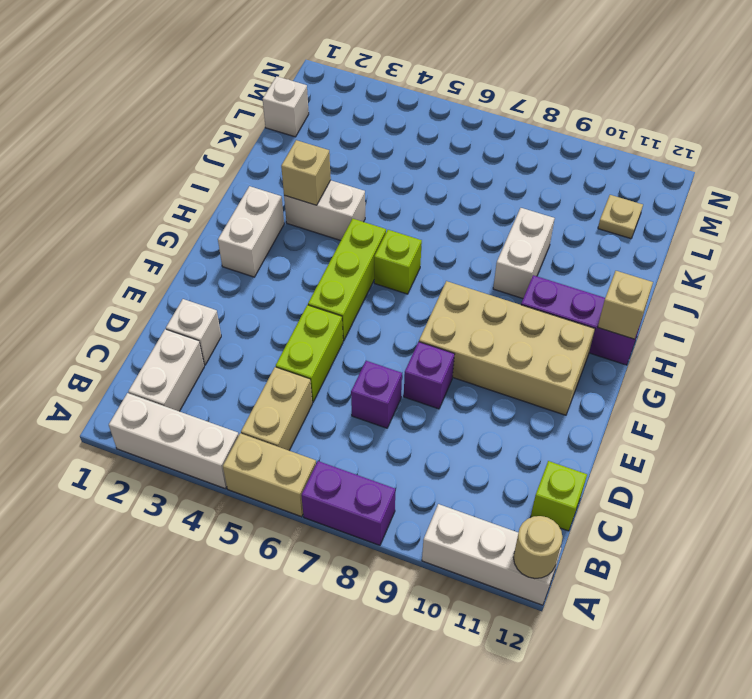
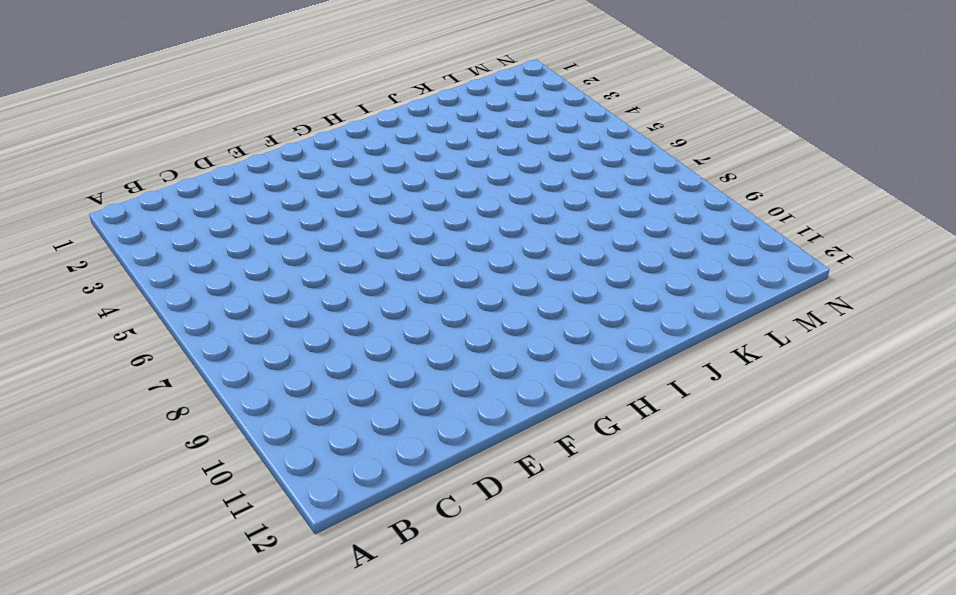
none -> white 1x3 brick [109,393,239,489]
none -> tan 1x2 brick [223,433,316,517]
none -> purple 1x2 brick [301,461,395,545]

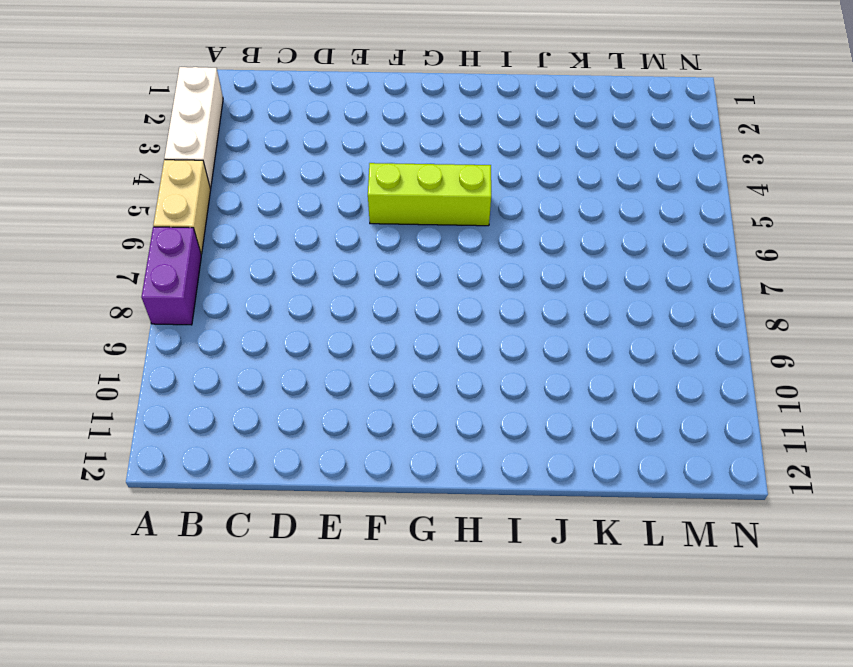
none -> white 1x3 brick [422,504,561,605]
none -> white 1x2 brick [128,329,204,411]
none -> tan 1x2 brick [241,367,312,450]

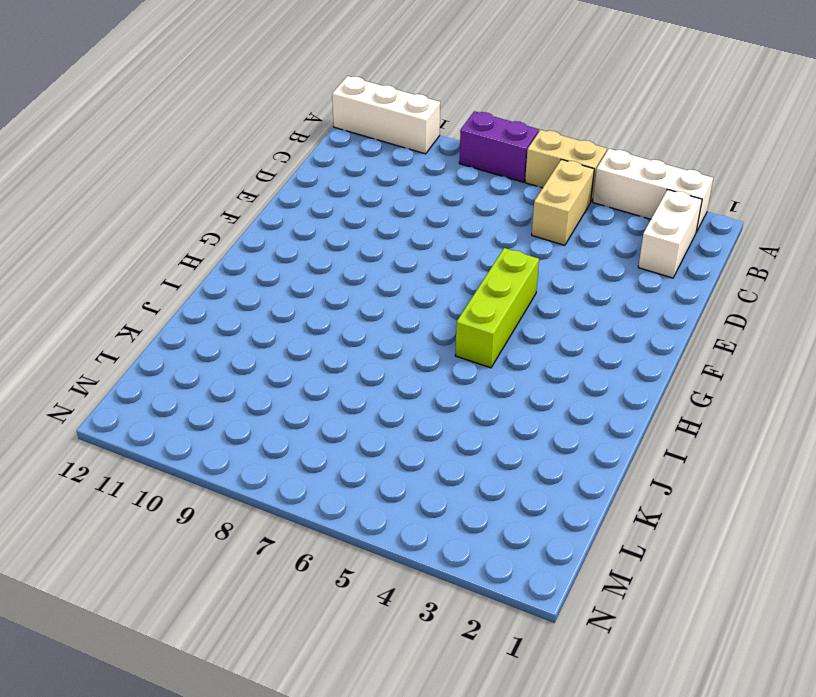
none -> lime 1x1 brick [531,461,587,531]
none -> white 1x1 brick [166,299,221,365]
none -> lime 1x2 brick [276,305,343,402]

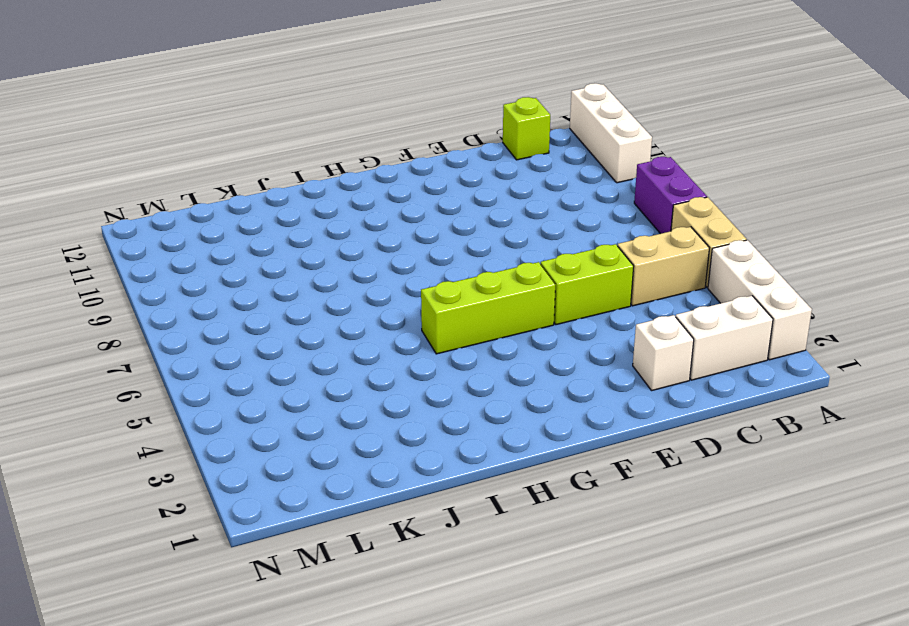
none -> purple 1x1 brick [351,361,402,428]
none -> purple 1x1 brick [404,342,454,409]
none -> tan 2x4 brick [419,281,595,415]

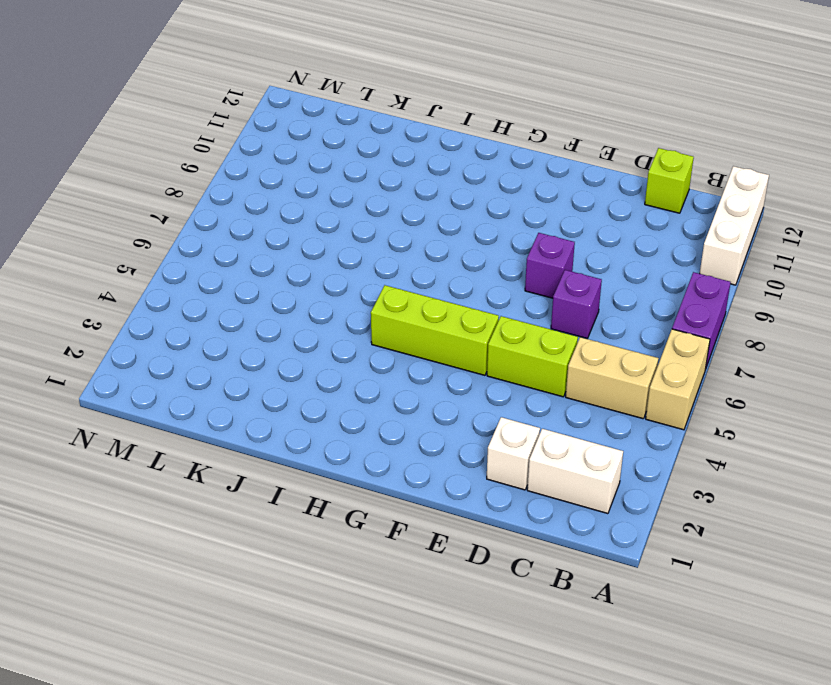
none -> white 1x3 brick [109,393,239,489]
none -> tan 2x4 brick [419,281,595,415]
none -> white 1x2 brick [218,186,284,277]

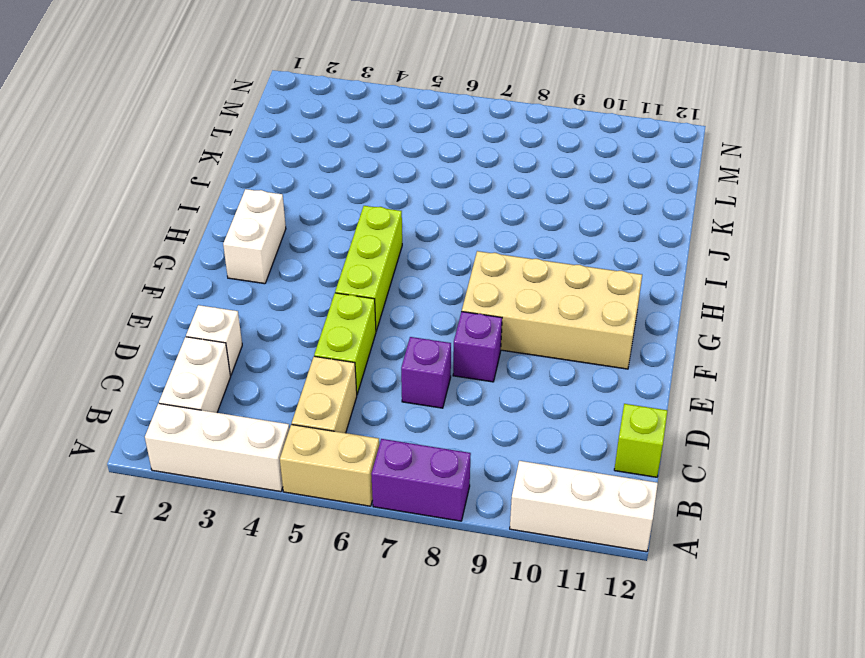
none -> lime 1x1 brick [374,230,422,294]
none -> purple 1x3 brick [521,275,642,365]
none -> white 1x2 brick [284,180,365,241]

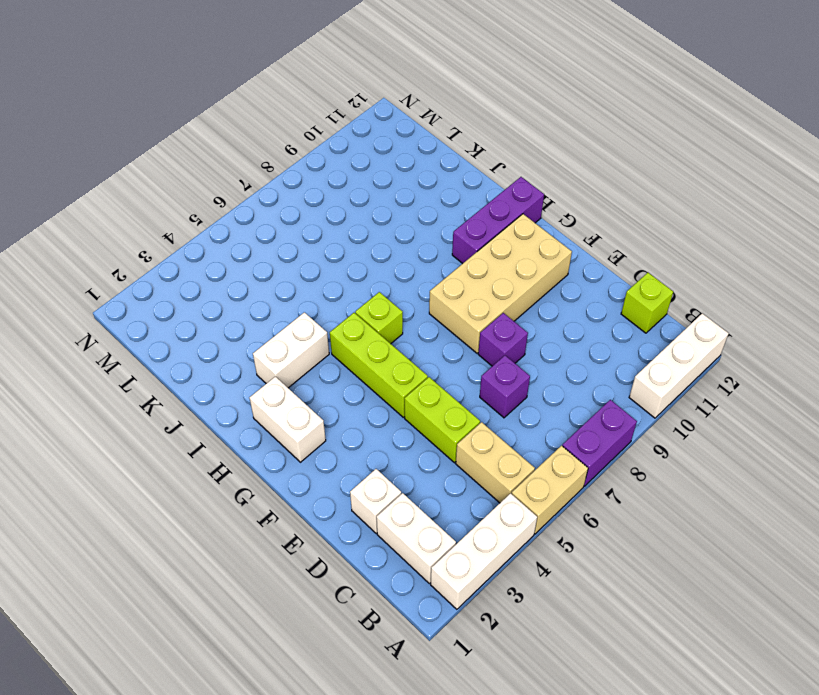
none -> white 1x2 brick [493,208,555,298]
none -> white 1x1 brick [263,76,309,137]
none -> tan 1x1 plate [598,195,643,239]

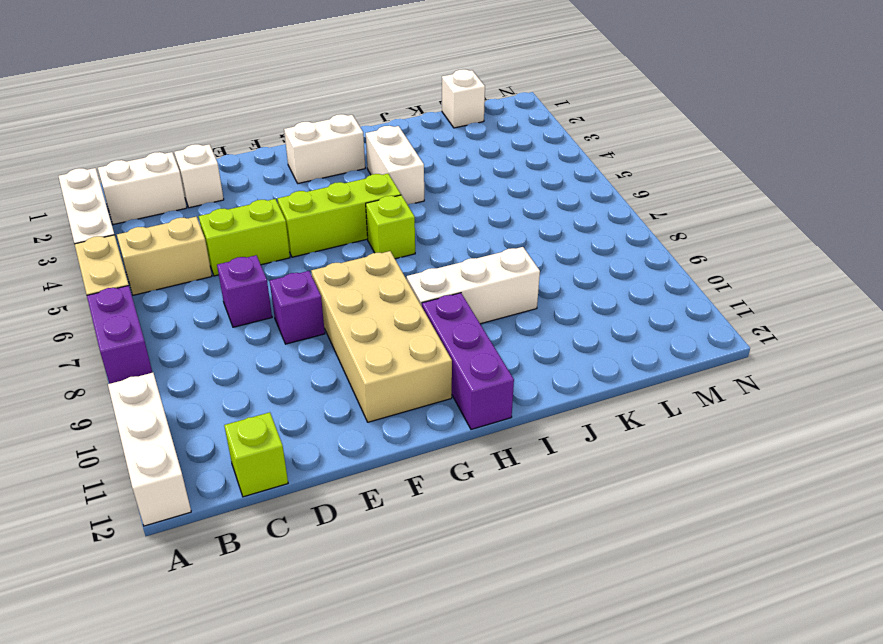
white 1x3 brick [407,247,540,324] -> white 1x2 brick [493,208,555,298]
none -> tan 1x1 plate [598,195,643,239]
none -> tan 1x1 round brick [513,516,563,578]
none -> tan 1x1 brick [598,271,653,339]

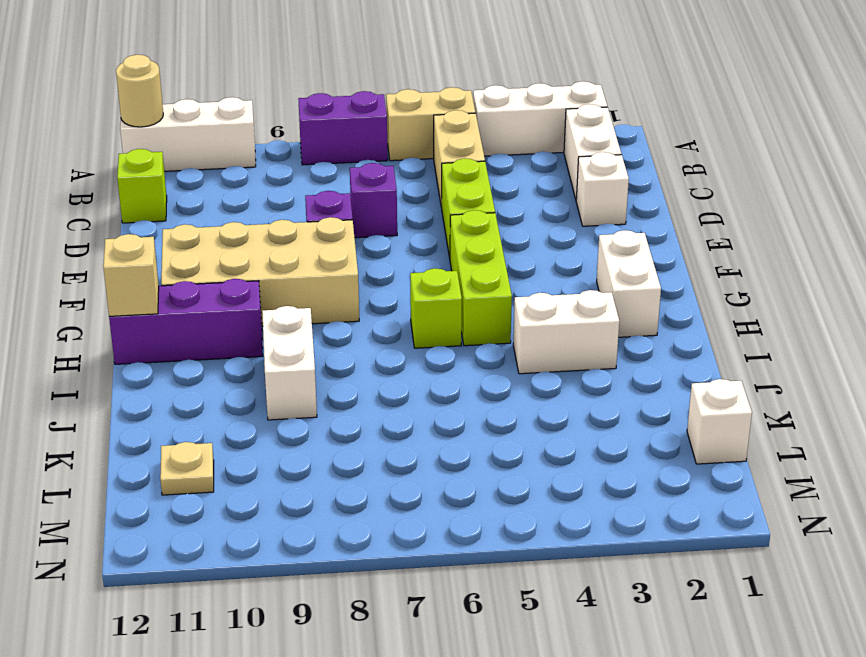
none -> tan 1x1 brick [281,140,331,205]

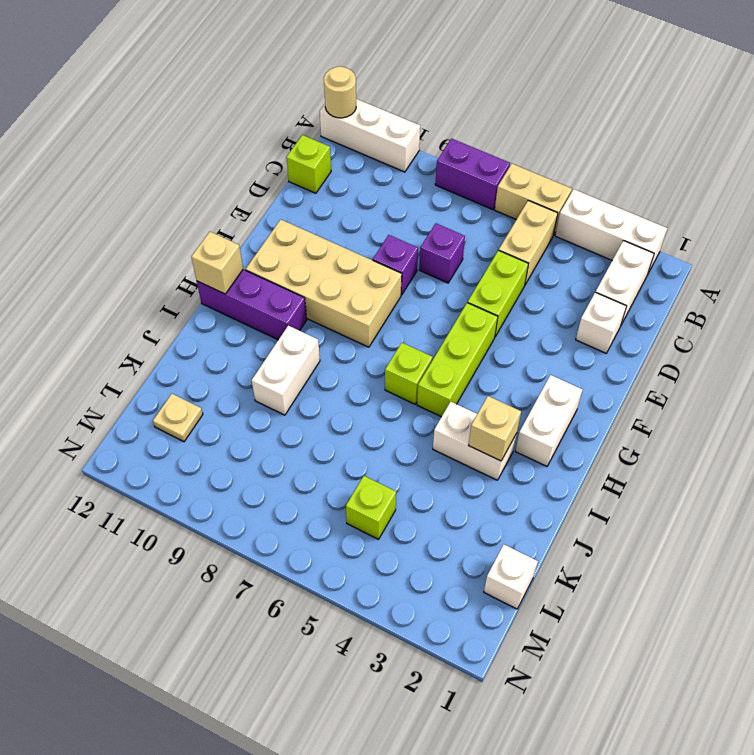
lime 1x1 brick [346,476,396,539] -> none

